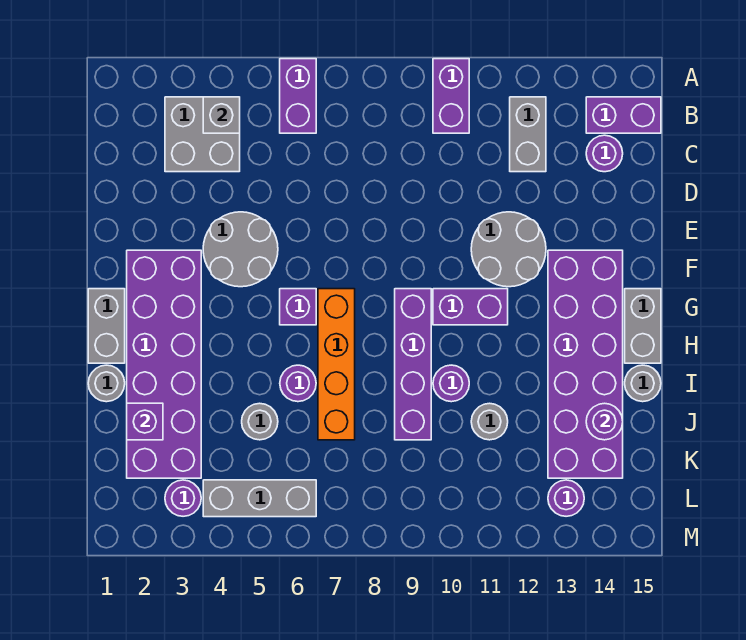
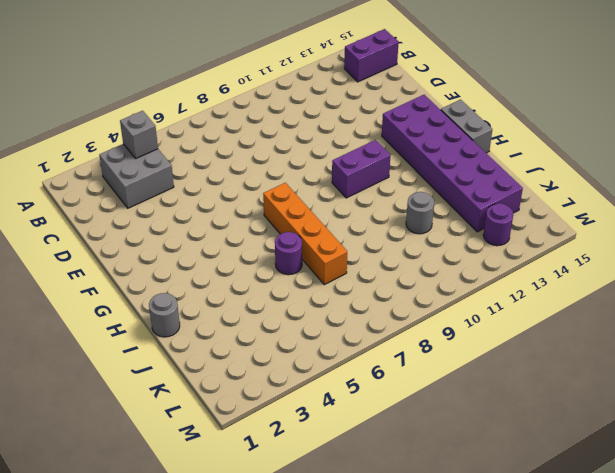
none -> purple 1x2 brick [280,59,316,133]
none -> purple 1x2 brick [433,59,469,133]
none -> grey 1x2 brick [510,97,546,172]

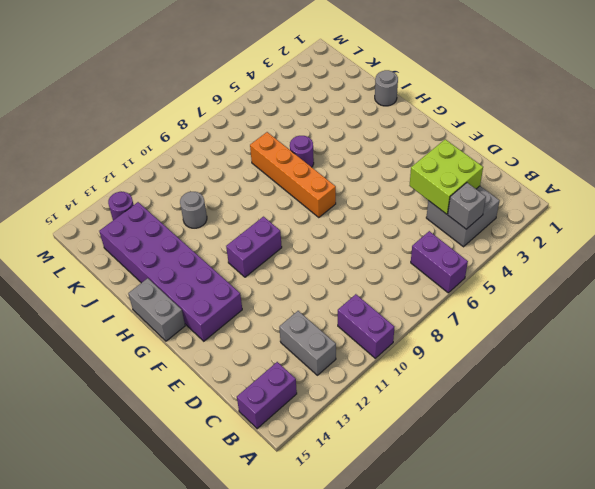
lime 2x2 brick [409,139,483,214] -> none
none -> purple 1x1 round brick [586,135,623,172]
none -> grey 2x2 round brick [203,212,278,287]
none -> grey 2x2 round brick [471,212,546,287]

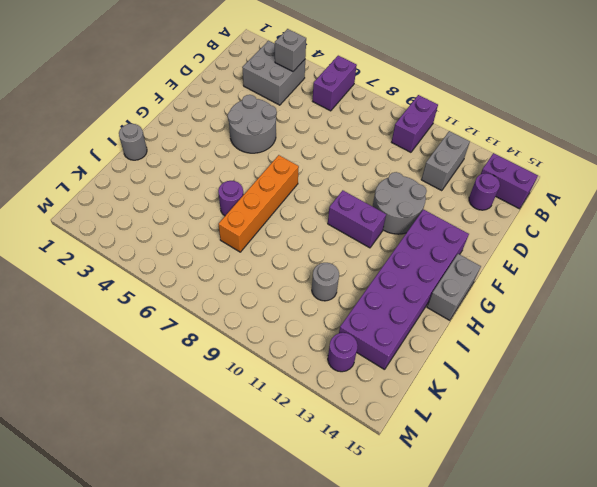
none -> purple 2x6 brick [127,250,201,478]
none -> grey 1x2 brick [88,289,125,363]
none -> purple 1x1 brick [280,289,316,325]

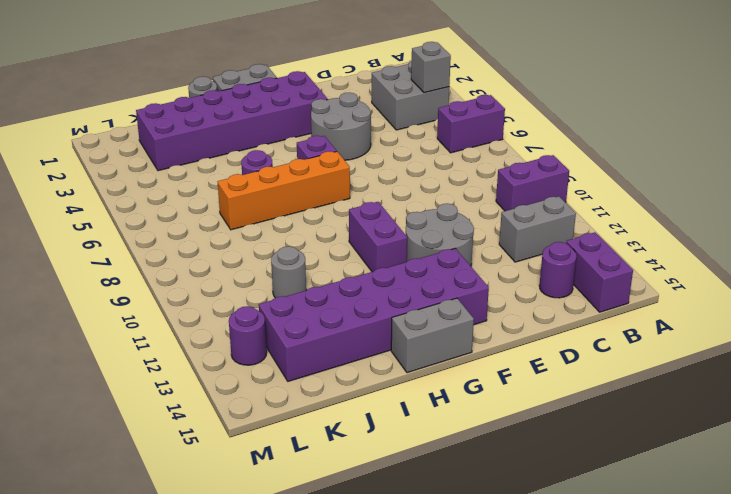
none -> purple 1x4 brick [395,289,431,440]
none -> purple 1x1 round brick [433,365,469,402]
none -> grey 1x1 round brick [625,365,661,402]

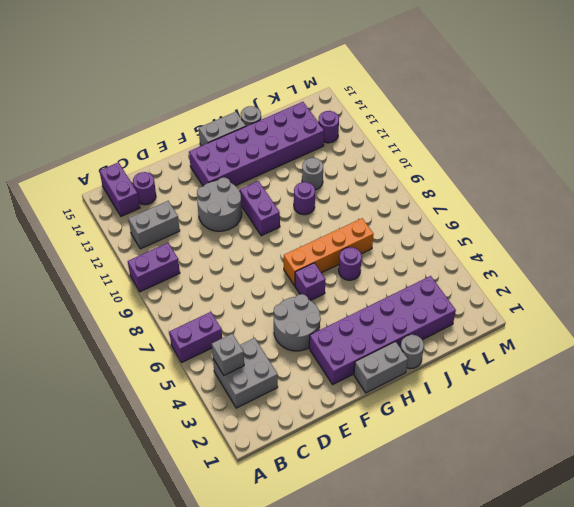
none -> purple 1x4 brick [395,289,431,440]
none -> grey 1x1 round brick [242,403,278,440]
none -> purple 1x1 round brick [165,480,201,516]

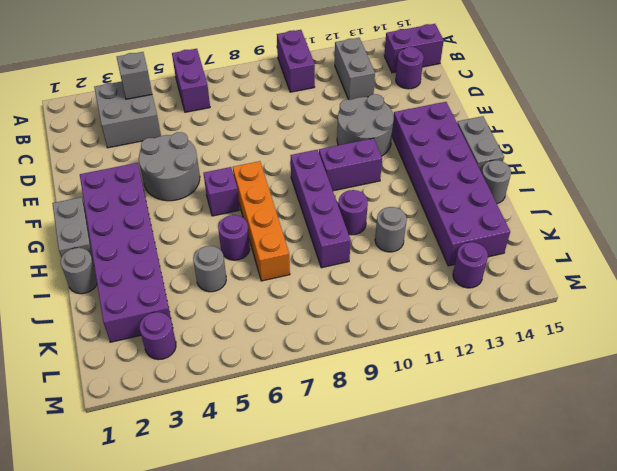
none -> grey 1x3 brick [203,480,316,517]
none -> purple 1x1 brick [127,403,163,440]
none -> purple 1x1 round brick [586,403,623,440]

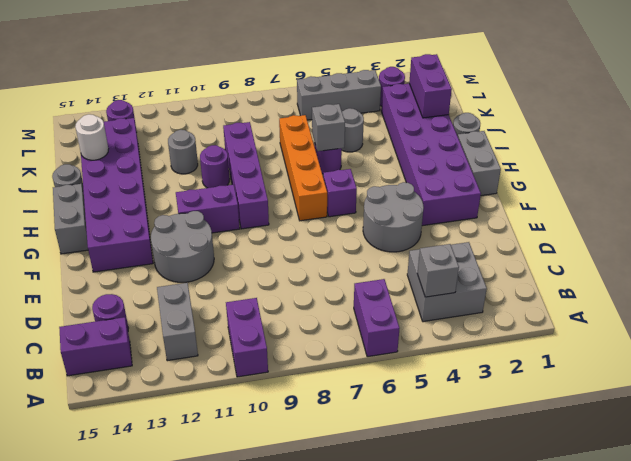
grey 1x1 brick [312,104,345,151] -> none
purple 1x2 brick [409,54,452,118] -> purple 1x1 brick [127,403,163,440]
white 1x1 round brick [75,114,108,160] -> purple 1x1 round brick [586,403,623,440]

